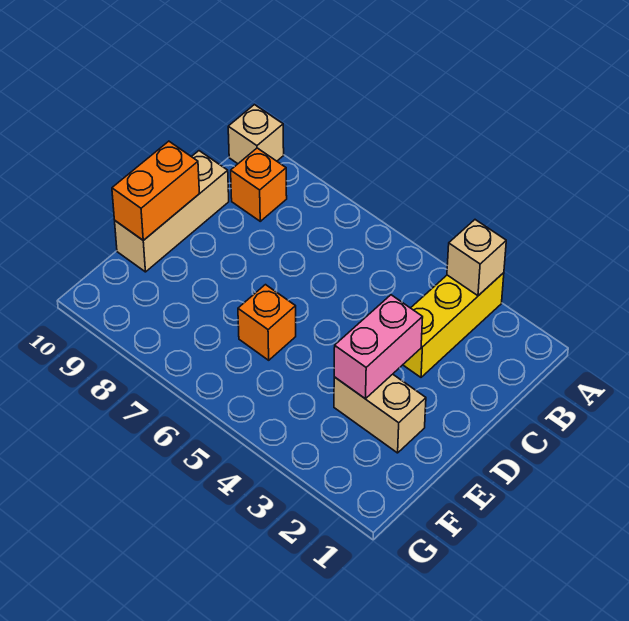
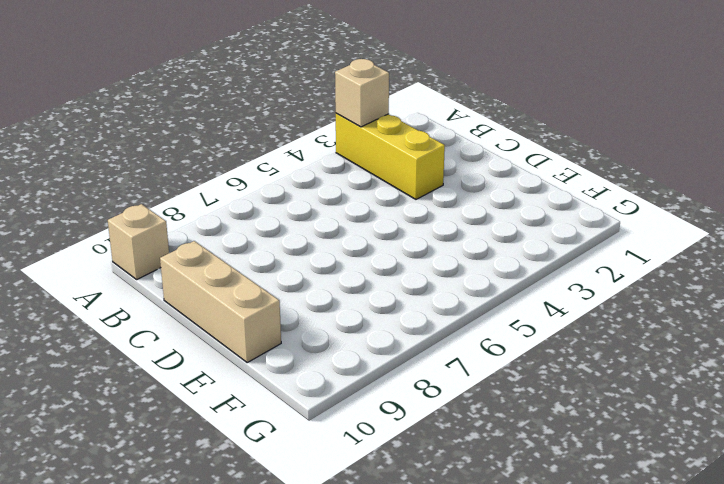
none -> orange 1x1 brick [231,148,287,221]
none -> tan 1x2 brick [334,374,426,453]

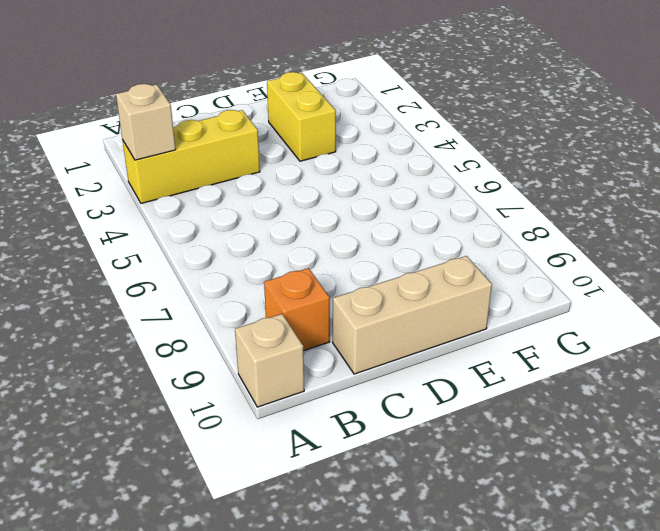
yellow 1x2 brick [267,72,336,161] -> tan 1x2 brick [334,374,426,453]
none -> orange 1x1 brick [238,285,296,360]
none -> pink 1x2 brick [334,295,423,399]

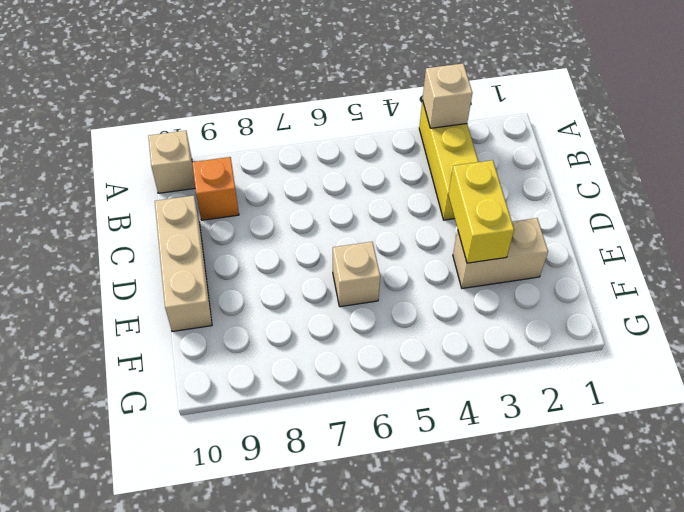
yellow 1x2 brick [448,160,514,263] -> pink 1x2 brick [334,295,423,399]
tan 1x1 brick [333,242,380,307] -> orange 1x1 brick [238,285,296,360]
none -> orange 1x2 brick [112,141,200,240]

